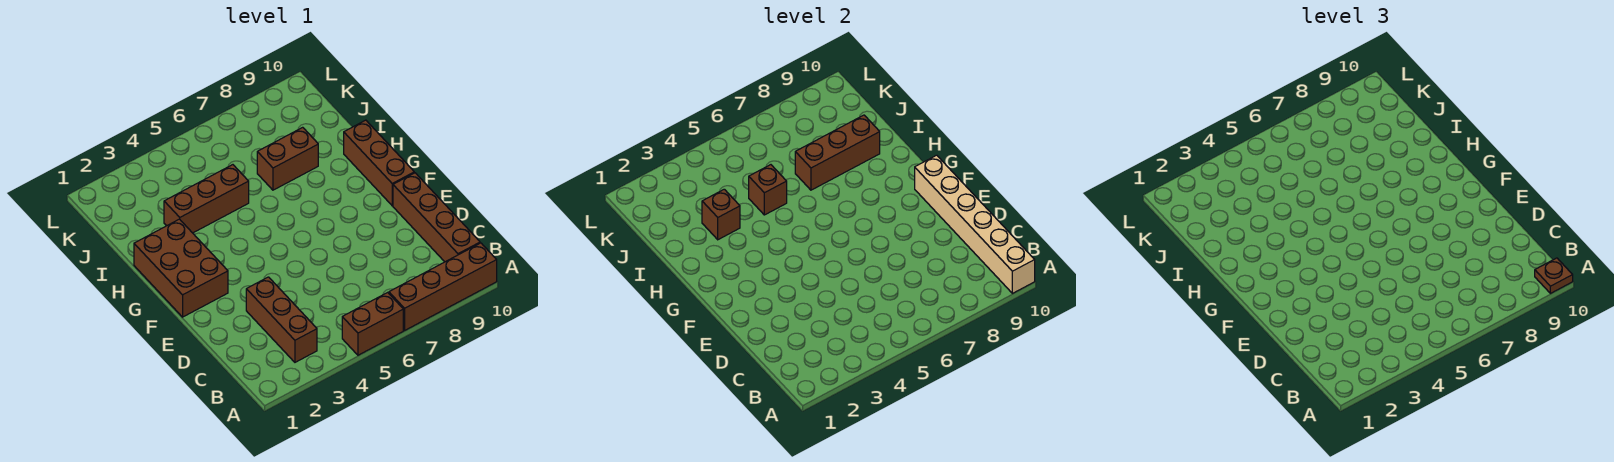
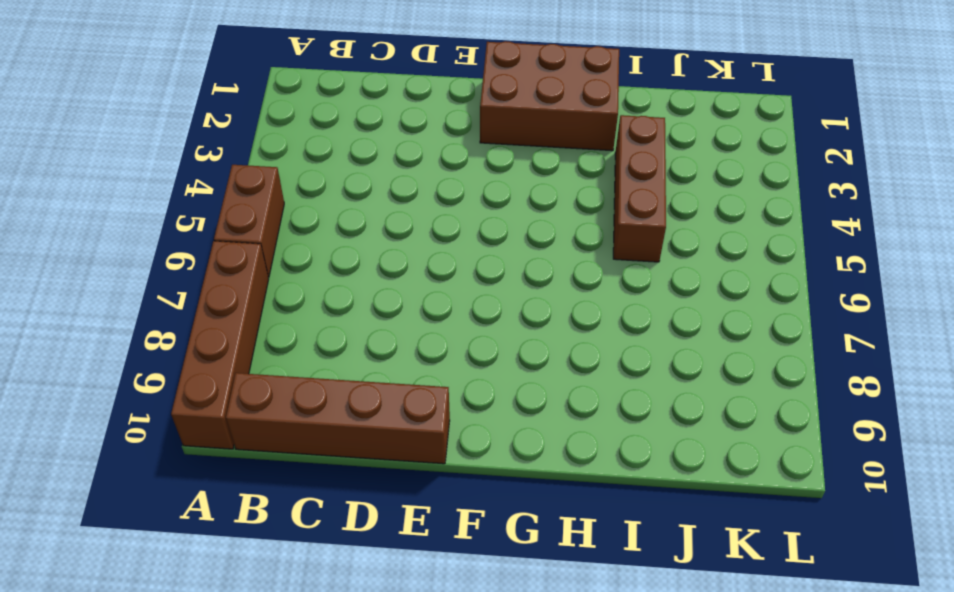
none -> brown 1x3 brick [246,277,317,362]
none -> brown 1x3 brick [344,120,414,206]
none -> brown 1x2 brick [257,127,318,190]

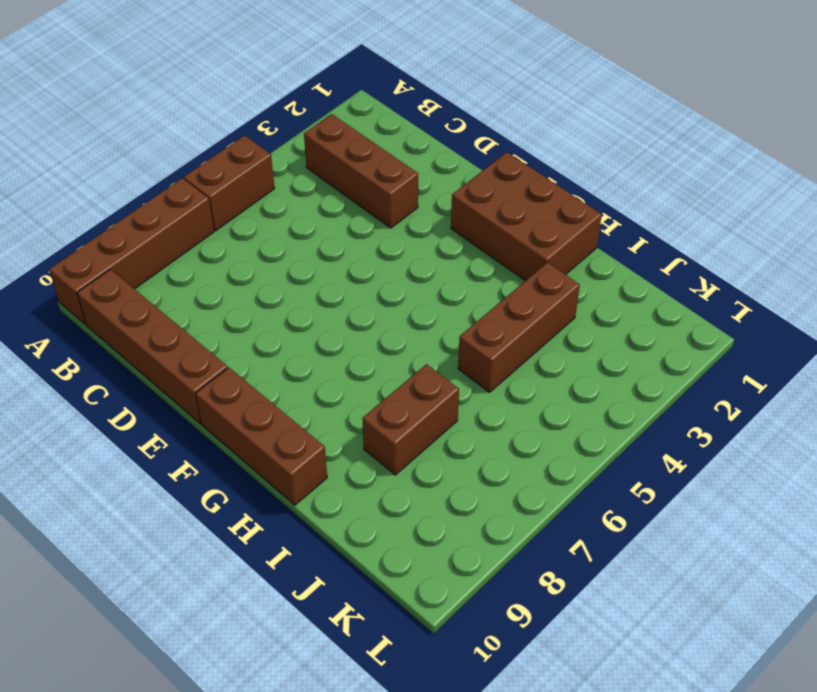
none -> tan 1x6 brick [915,155,1035,293]
none -> brown 1x1 brick [702,189,740,240]
none -> brown 1x1 brick [749,165,787,215]

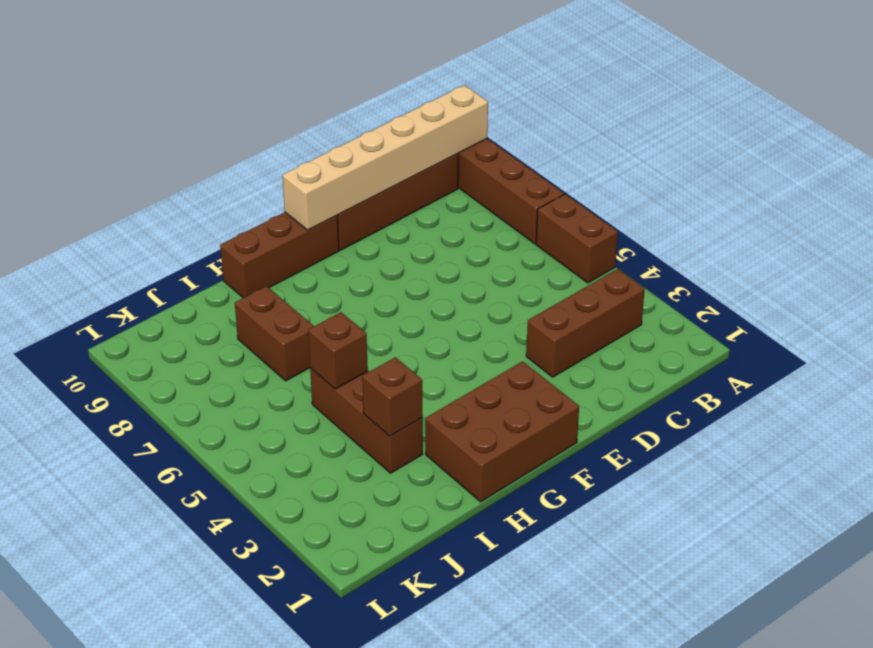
none -> brown 1x3 brick [795,115,880,190]
none -> brown 1x1 plate [1535,258,1573,293]

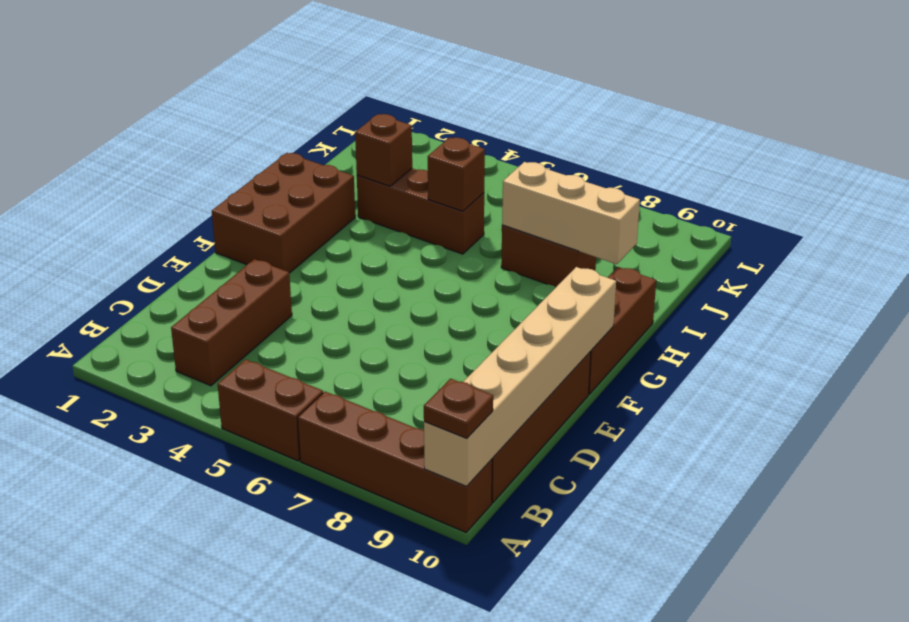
tan 1x3 brick [502,162,640,264] -> brown 1x3 brick [795,115,880,190]

